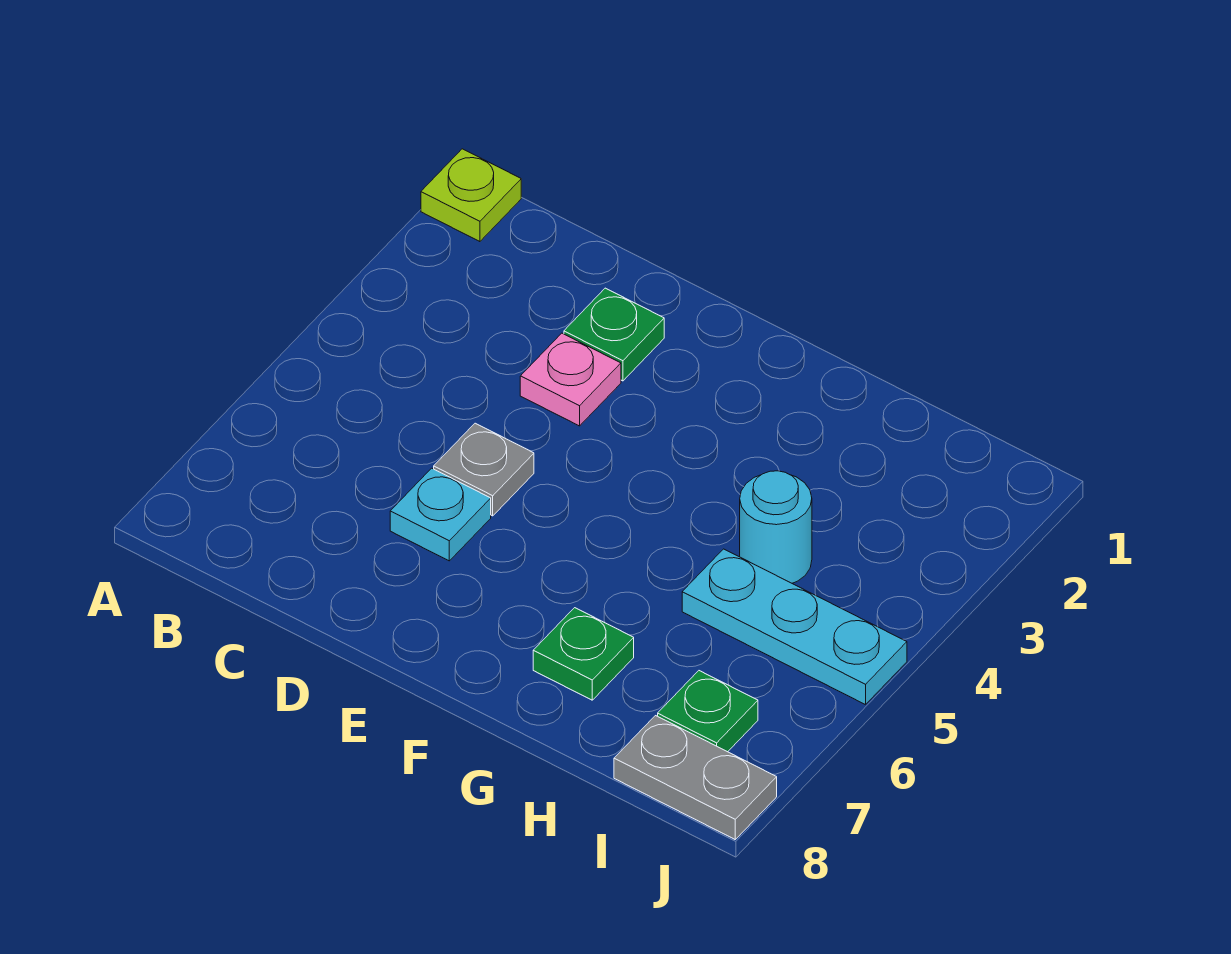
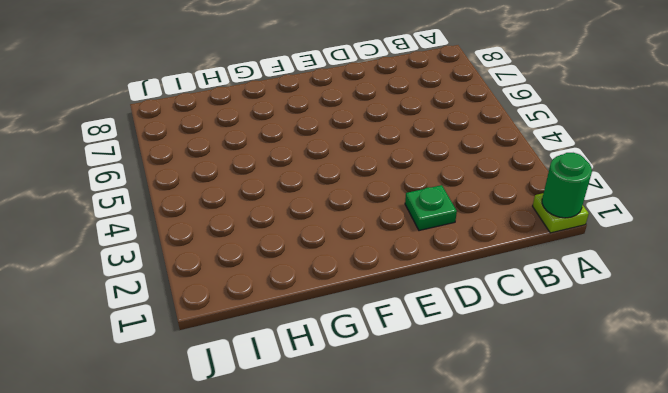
green 1x1 round brick [542,153,592,218] -> none
none -> pink 1x1 plate [520,333,621,426]
none -> grey 1x1 plate [434,423,534,516]

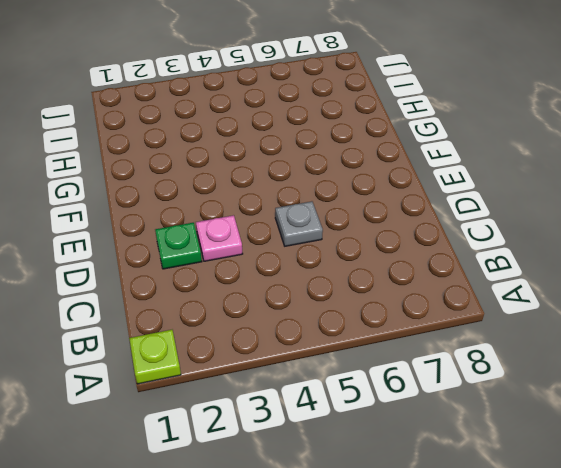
none -> cyan 1x1 plate [390,468,491,561]
none -> green 1x1 plate [533,608,634,700]

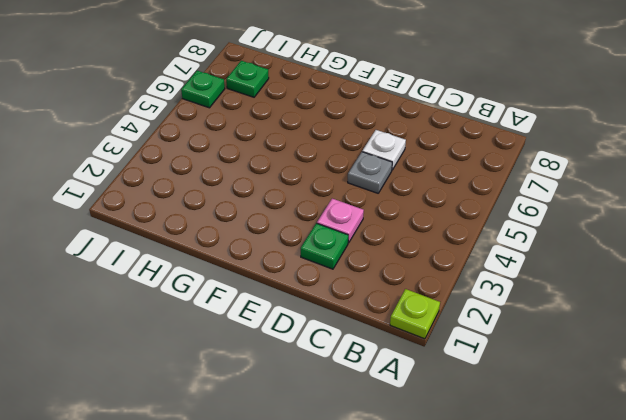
white 1x1 plate [362,130,406,170] -> cyan 1x1 plate [390,468,491,561]
green 1x1 plate [181,71,225,108] -> green 1x1 plate moved to [533,608,634,700]
none -> cyan 1x1 round brick [740,471,812,583]
none -> cyan 1x3 plate [682,549,907,705]

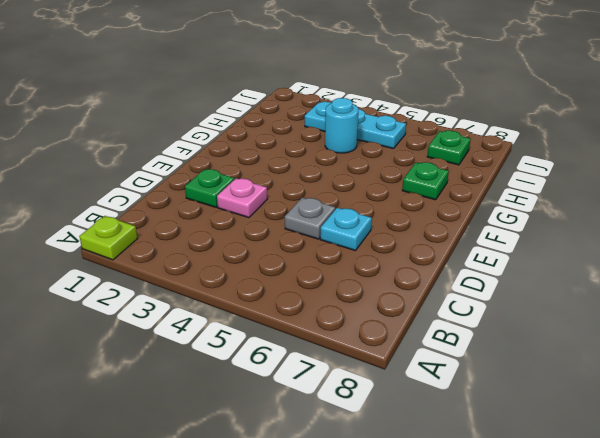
cyan 1x3 plate [305,102,406,149] -> cyan 1x3 plate turned to [682,549,907,705]
none -> grey 1x2 plate [614,716,777,839]

